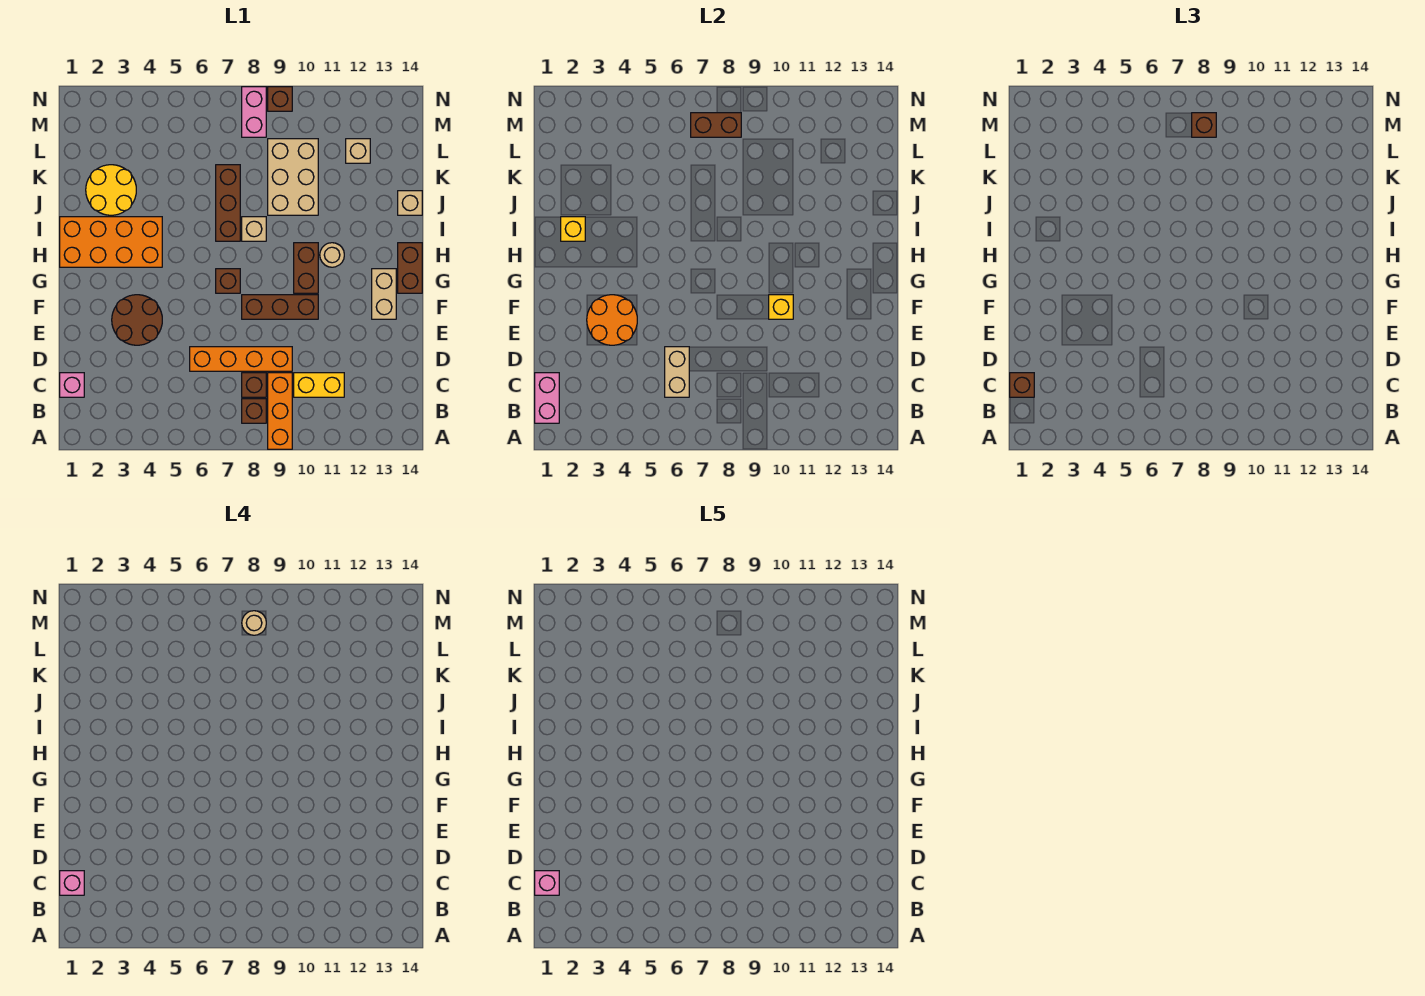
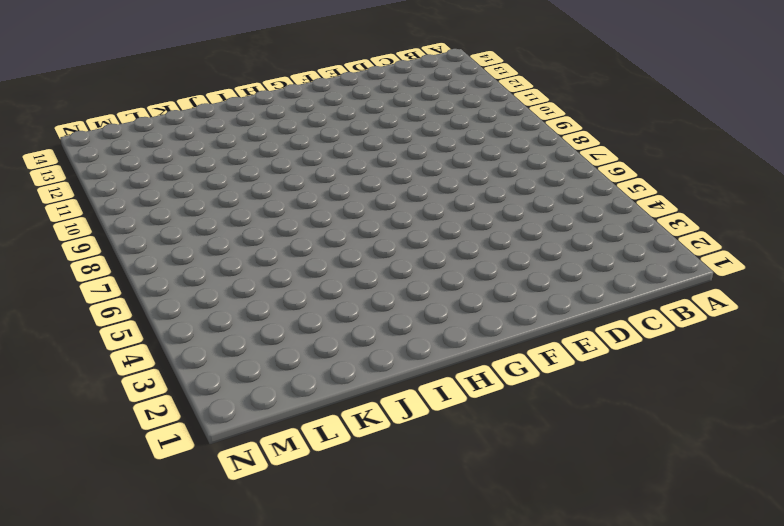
none -> orange 1x3 brick [268,373,292,449]
none -> brown 1x1 brick [242,399,266,423]
none -> pink 1x1 brick [60,373,84,397]
none -> brown 1x1 brick [242,373,266,397]

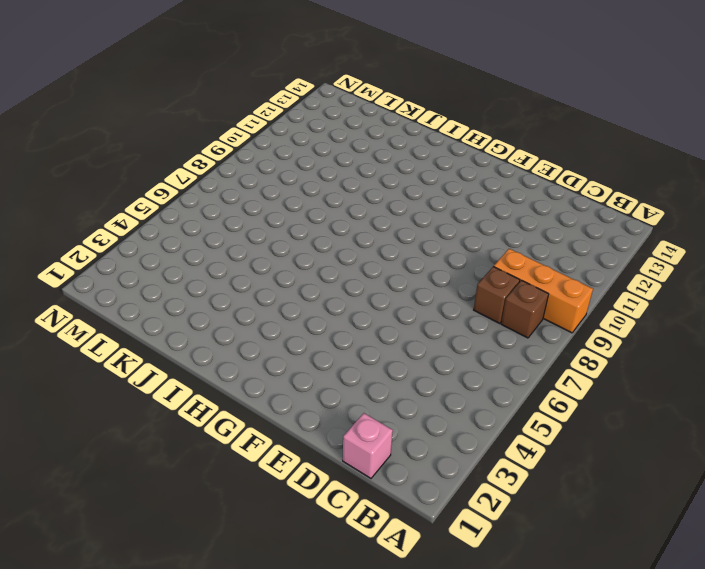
none -> yellow 1x2 brick [294,373,344,397]
none -> orange 1x4 brick [190,347,292,371]
none -> brown 2x2 round brick [112,295,162,345]
none -> brown 1x3 brick [242,295,318,319]

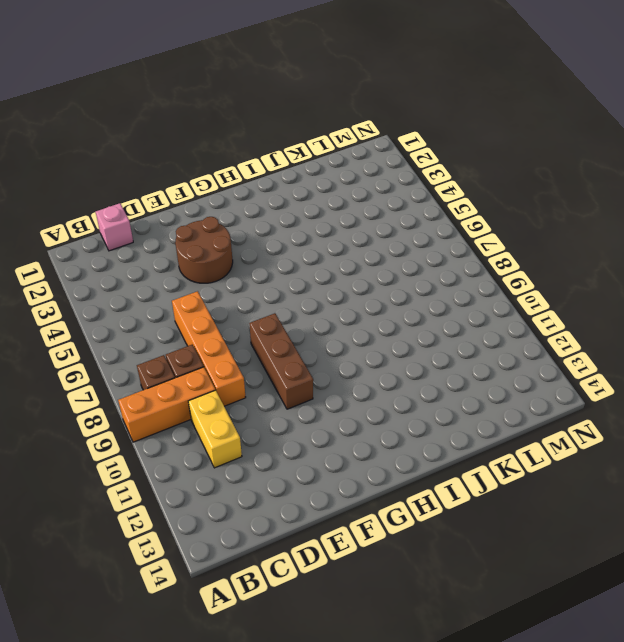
none -> tan 1x2 brick [372,269,396,319]
none -> brown 1x1 brick [216,269,240,293]
none -> brown 1x2 brick [294,243,318,293]
none -> brown 1x2 brick [398,243,422,293]

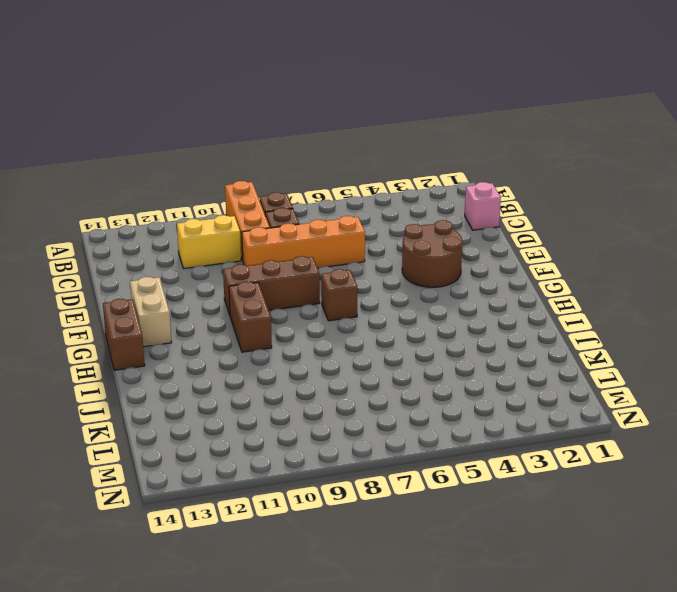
none -> orange 2x4 brick [60,217,162,267]
none -> tan 1x1 round brick [320,243,344,267]
none -> brown 1x3 brick [216,165,240,241]
none -> tan 1x1 brick [242,217,266,241]

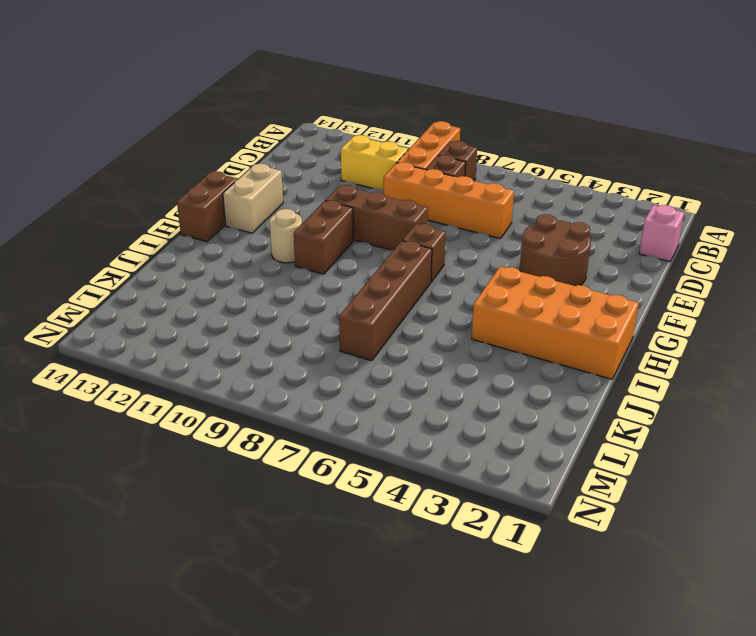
brown 1x4 brick [339,241,432,361] -> brown 1x3 brick [216,165,240,241]
none -> tan 1x1 brick [242,217,266,241]
none -> yellow 2x2 round brick [86,165,136,215]
none -> tan 2x3 brick [268,139,318,215]
none -> tan 1x1 brick [398,191,422,215]

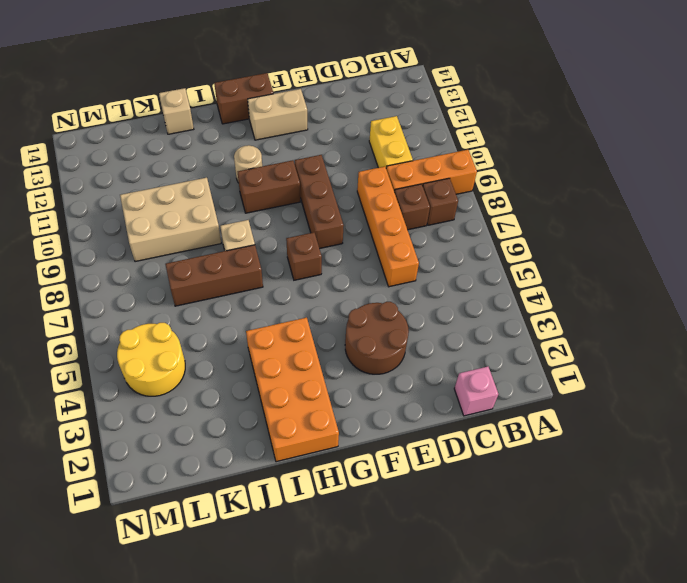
yellow 2x2 round brick [117,323,185,396] -> yellow 2x2 round brick moved to [86,165,136,215]
none -> tan 1x1 brick [346,139,370,163]
none -> pink 1x2 brick [242,87,266,137]
none -> brown 1x1 brick [268,87,292,111]
none -> pink 1x2 brick [535,373,559,423]

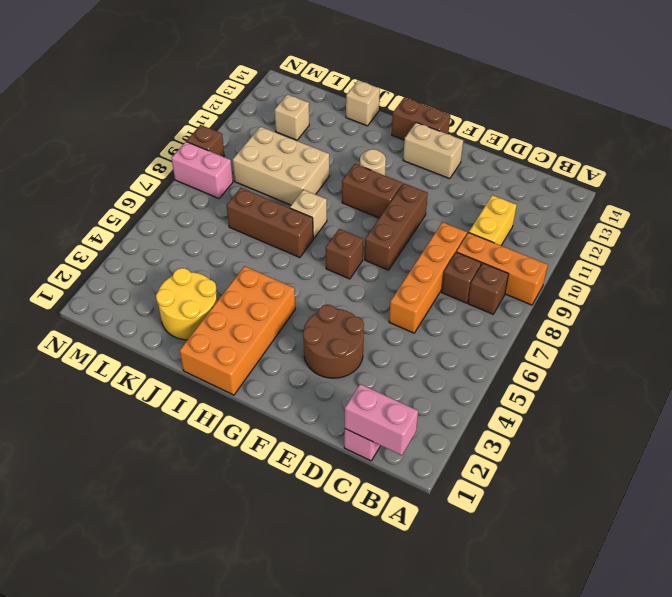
none -> tan 1x2 brick [665,347,689,397]
none -> orange 2x2 round brick [587,295,637,345]
none -> yellow 1x1 brick [769,295,793,319]
none -> yellow 1x1 brick [561,217,585,241]

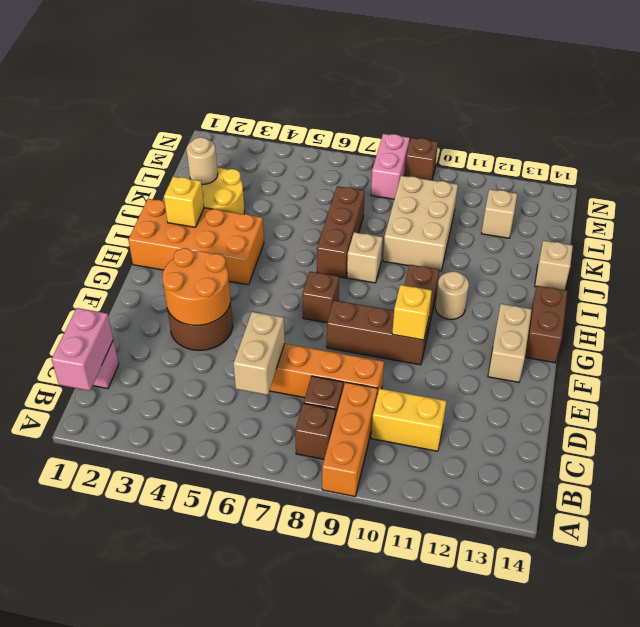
tan 1x1 round brick [186,137,218,184] -> tan 1x1 round brick moved to [242,611,266,635]
none -> brown 1x2 brick [691,113,741,137]
none -> brown 1x1 brick [1010,373,1034,397]
none -> brown 1x1 brick [1192,113,1216,137]
none -> pink 1x1 brick [60,871,84,895]

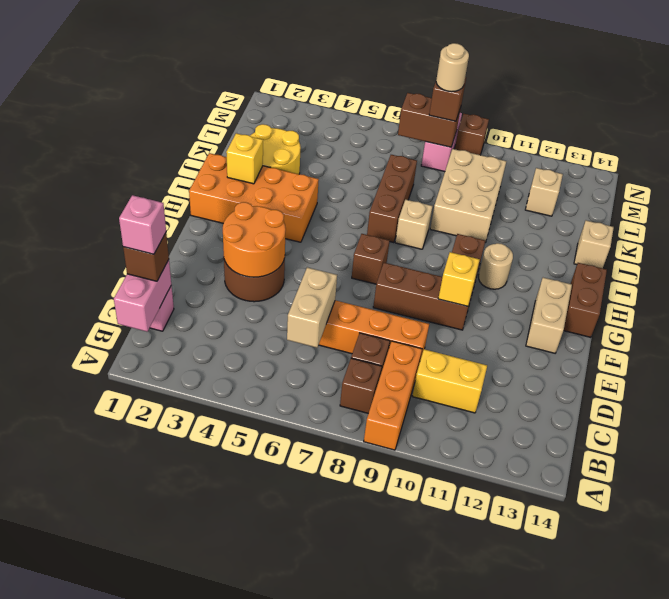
none -> pink 1x1 brick [535,871,559,895]

